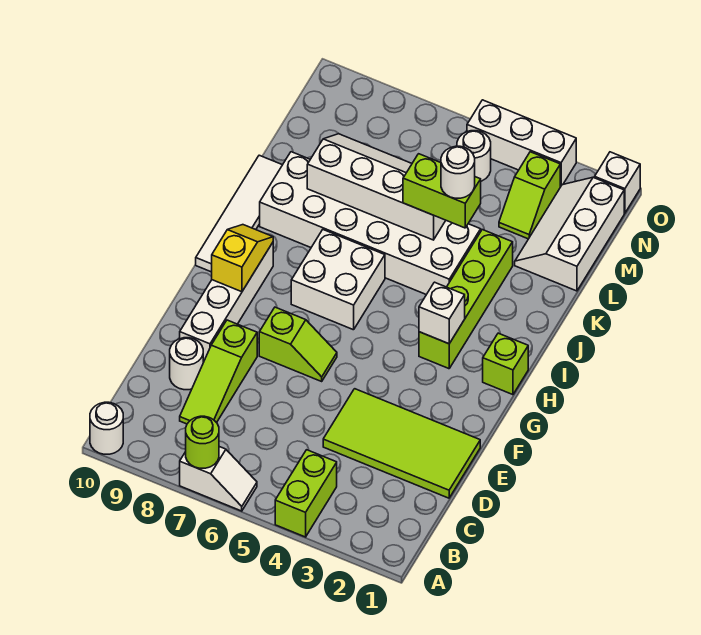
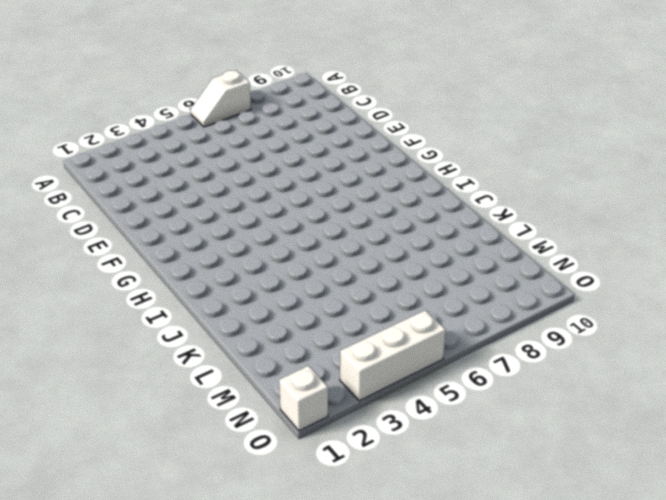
none -> lime 1x2 brick [275,450,337,537]
none -> white 1x1 round brick [90,402,123,454]
none -> lime 1x3 slope [180,320,257,424]

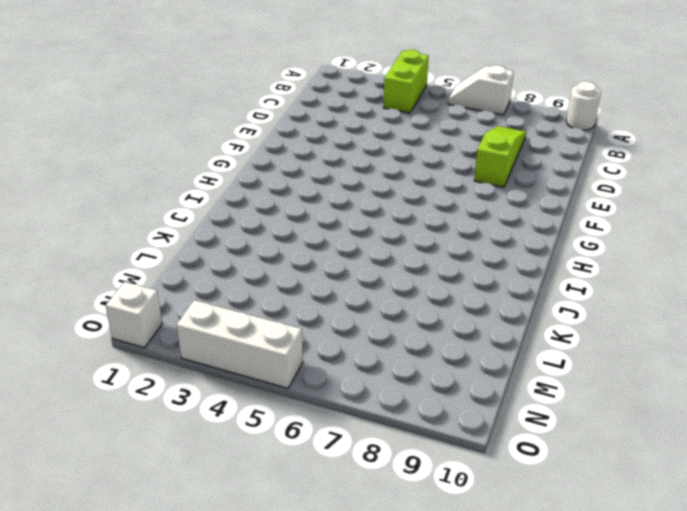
none -> lime 2x4 tile [323,389,480,498]
none -> white 1x1 round brick [170,338,203,390]
none -> white 1x4 brick [180,243,273,362]

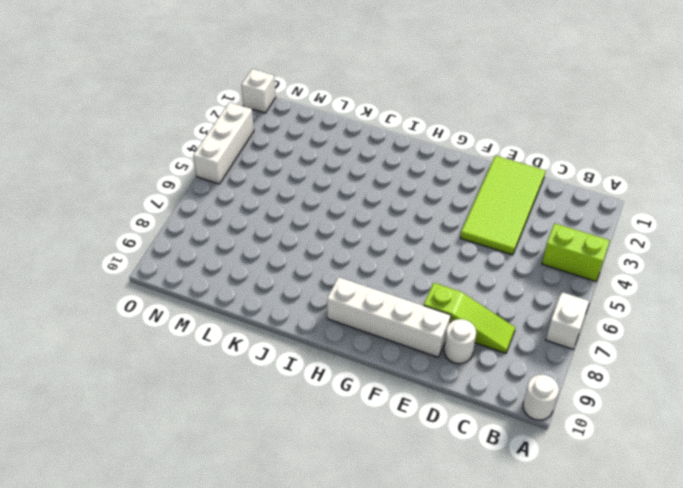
none -> lime 1x2 slope [259,307,337,381]
none -> lime 1x1 brick [483,333,528,395]
none -> lime 1x4 brick [419,230,513,369]

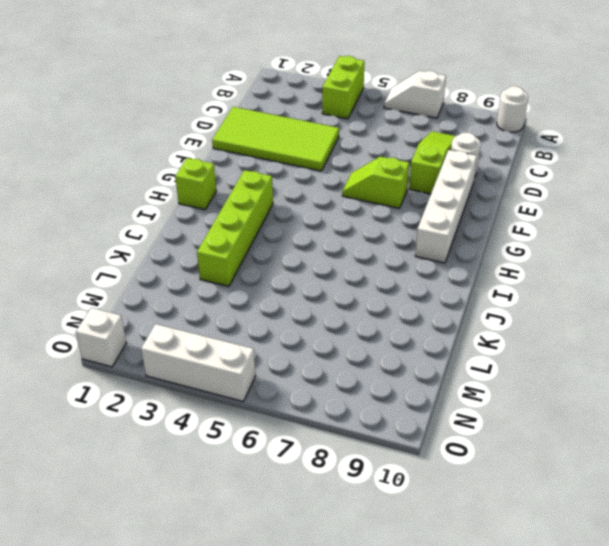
none -> white 2x2 brick [291,230,385,330]
none -> white 1x4 tile [196,155,282,272]
none -> white 2x6 brick [260,152,481,295]

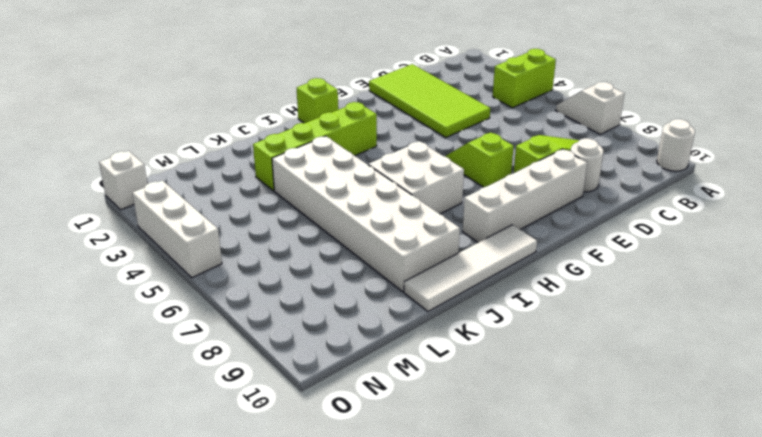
none -> white 2x3 slope [515,177,624,291]
none -> lime 1x2 slope [499,152,560,239]
none -> white 1x1 round brick [457,131,491,181]

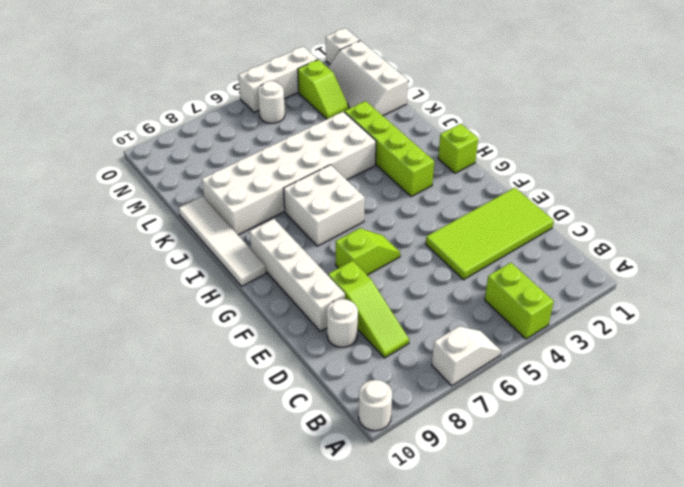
none -> lime 1x1 round brick [186,416,219,468]
none -> yellow 1x2 slope [212,225,273,292]
none -> white 1x1 brick [419,282,465,344]

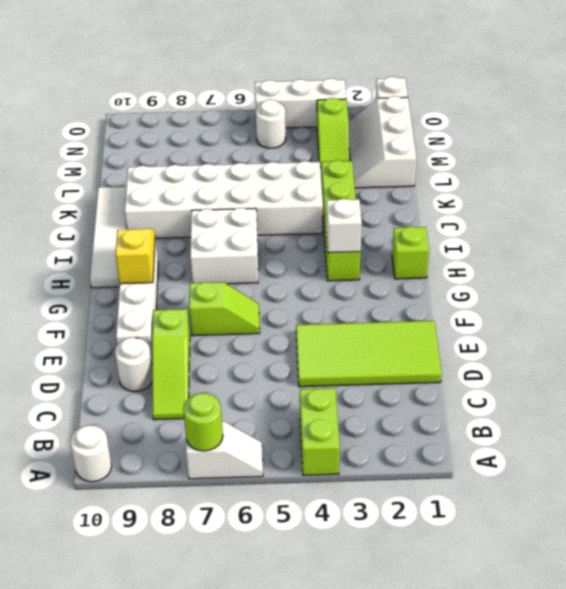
none -> white 2x4 slope [307,134,446,240]
none -> lime 1x2 brick [403,154,481,228]
none -> white 1x1 round brick [441,146,475,198]

